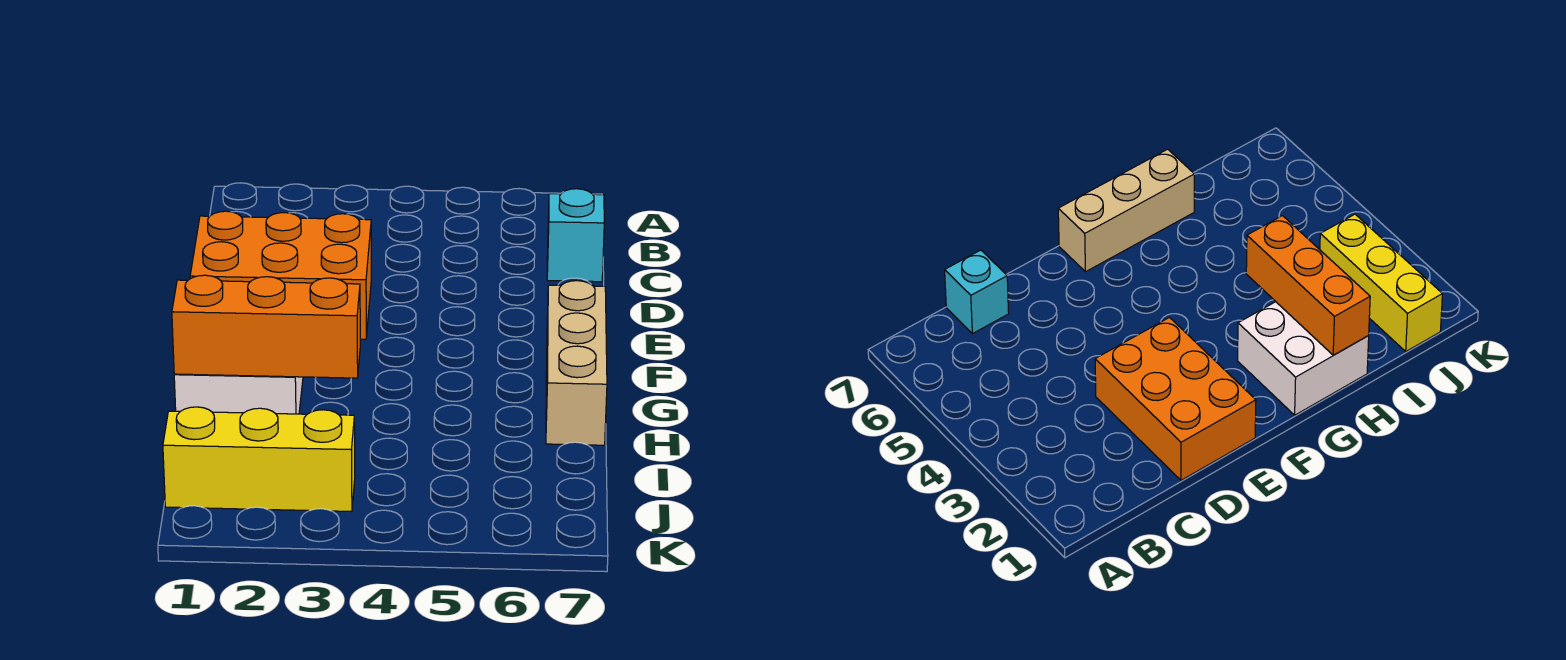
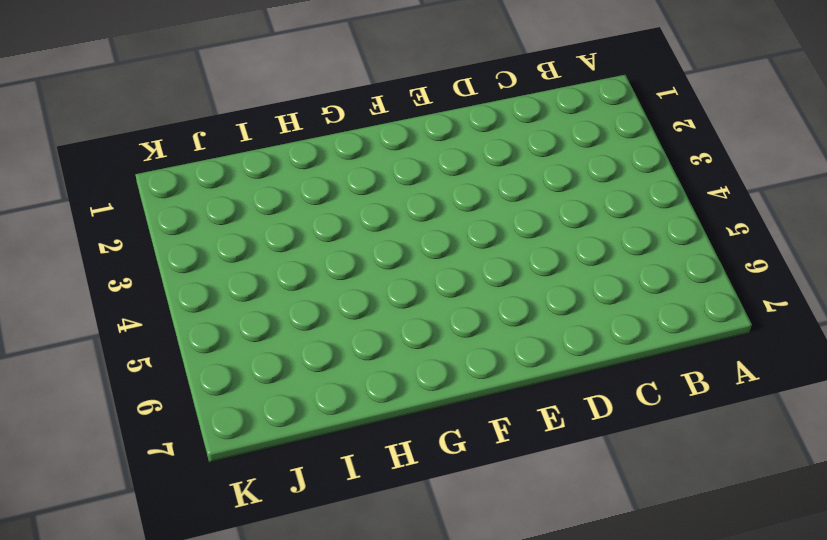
none -> cyan 1x1 brick [547,189,604,282]
none -> orange 2x3 brick [190,211,371,339]

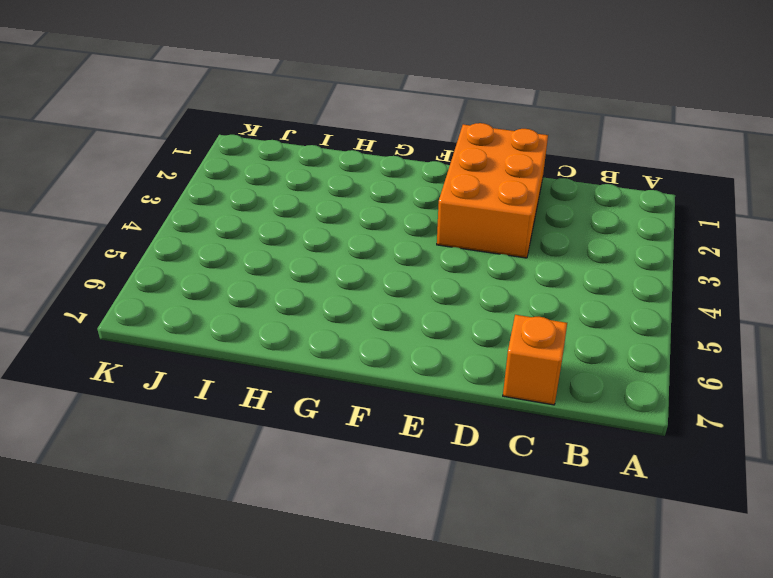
orange 1x1 brick [503,315,567,405] -> cyan 1x1 brick [547,189,604,282]
none -> tan 1x3 brick [546,281,607,445]
none -> white 2x2 brick [174,374,303,414]

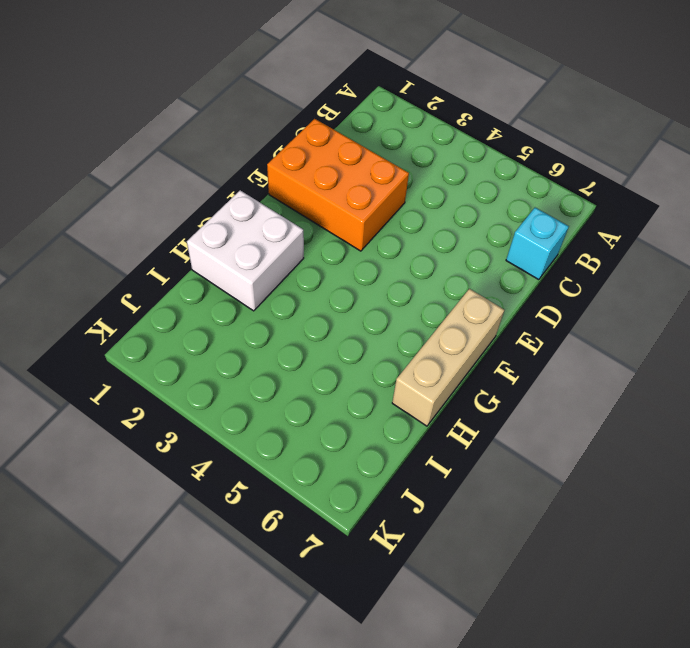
none -> yellow 1x3 brick [163,407,355,512]
none -> orange 1x3 brick [172,275,360,378]

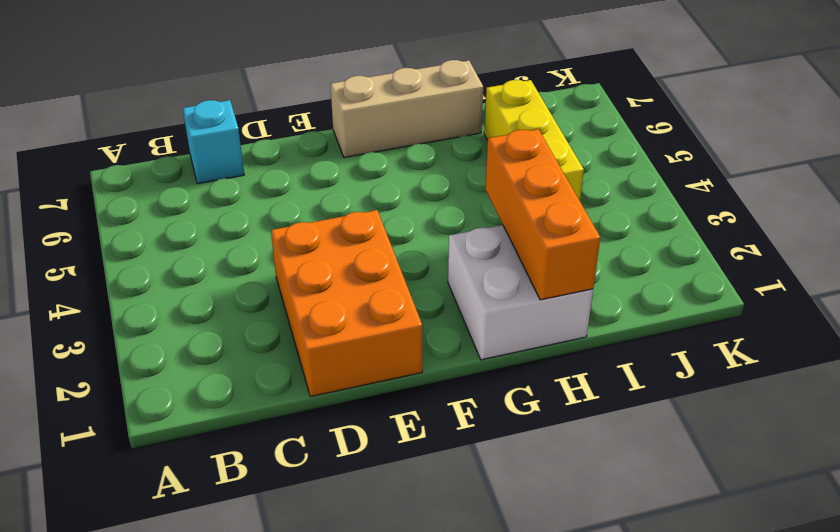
yellow 1x3 brick [484,80,584,201] -> yellow 1x3 brick moved to [163,407,355,512]

